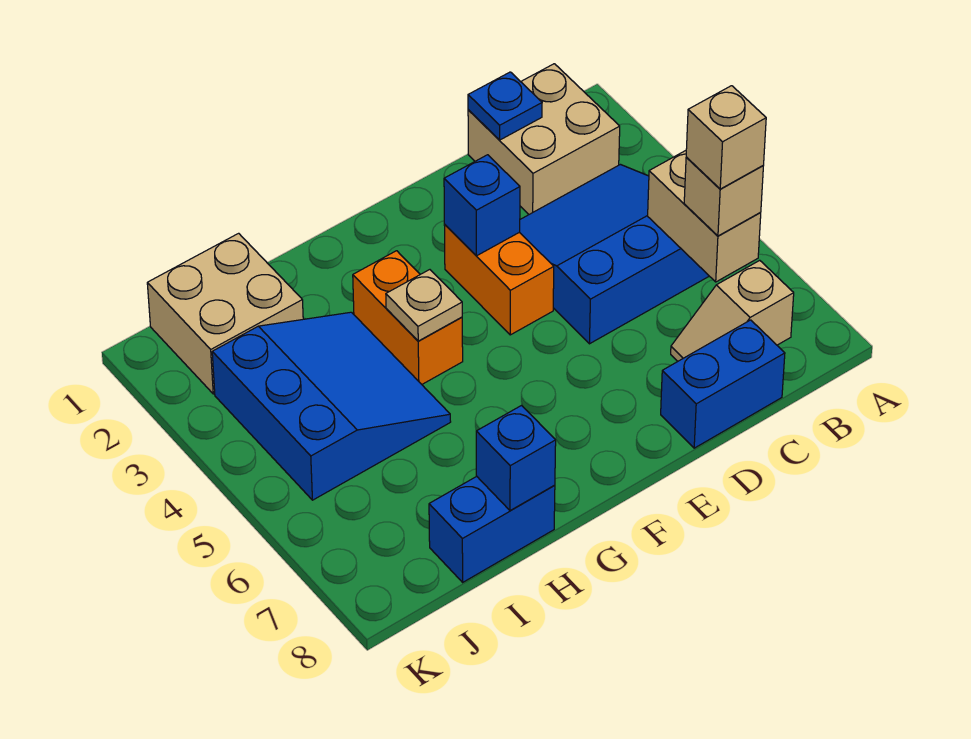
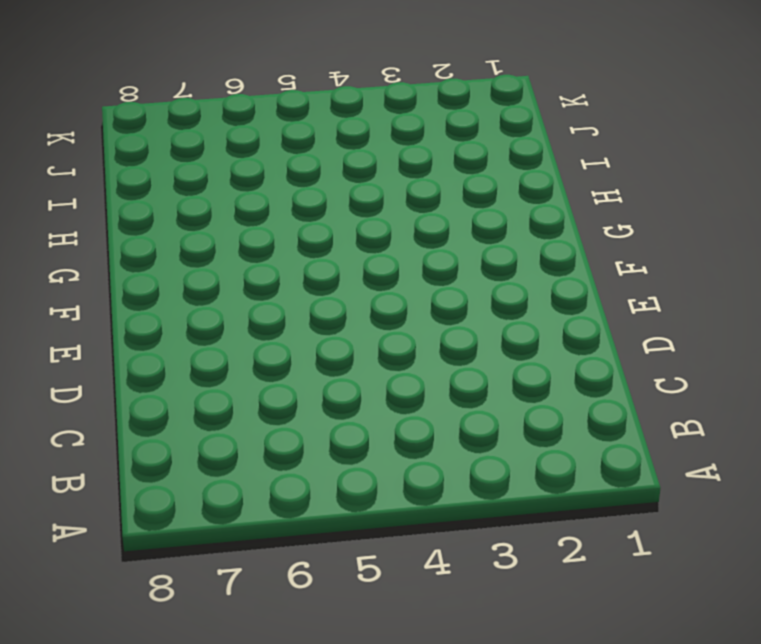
none -> tan 2x2 brick [468,64,620,214]
none -> blue 3x3 slope [520,165,709,344]
none -> tan 1x2 slope [671,260,794,361]

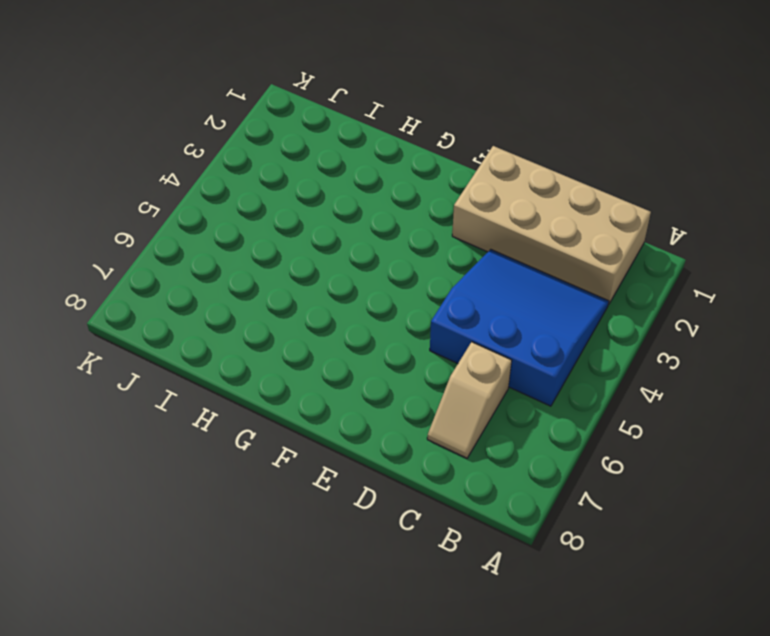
tan 2x4 brick [452,146,651,305] -> tan 2x2 brick [468,64,620,214]
tan 1x2 slope [427,342,512,458] -> tan 1x2 slope turned to [671,260,794,361]
none -> blue 1x2 brick [661,320,785,448]
none -> orange 1x2 brick [444,225,554,335]
none -> orange 1x2 brick [353,251,463,384]

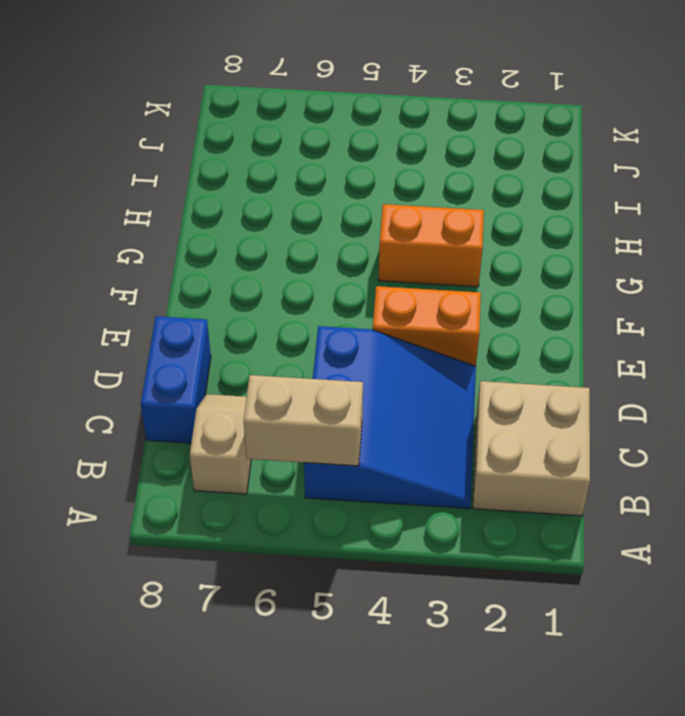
none -> blue 3x3 slope [212,312,451,500]
none -> blue 1x2 brick [429,476,555,582]
none -> tan 2x2 brick [147,233,303,394]

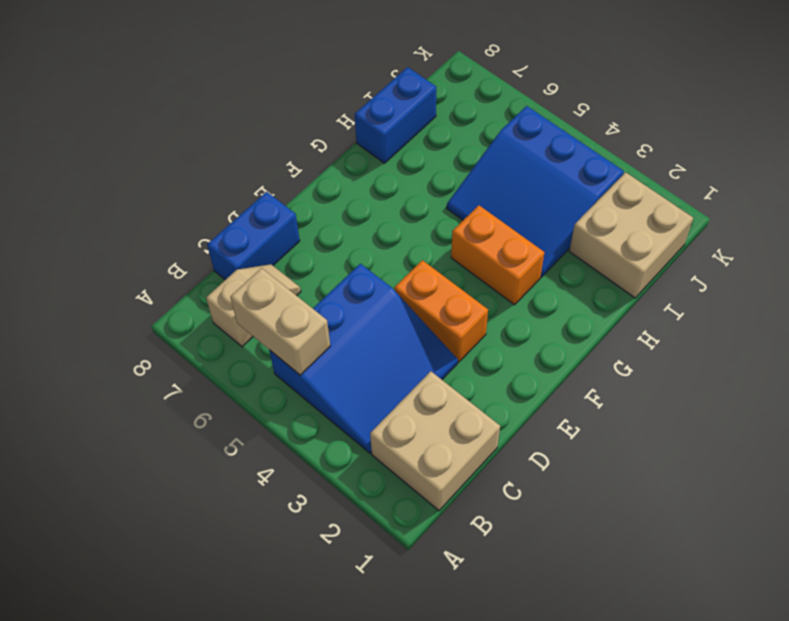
none -> blue 1x1 plate [468,72,542,140]
none -> blue 1x1 brick [444,155,520,256]
none -> tan 1x1 plate [386,270,462,341]

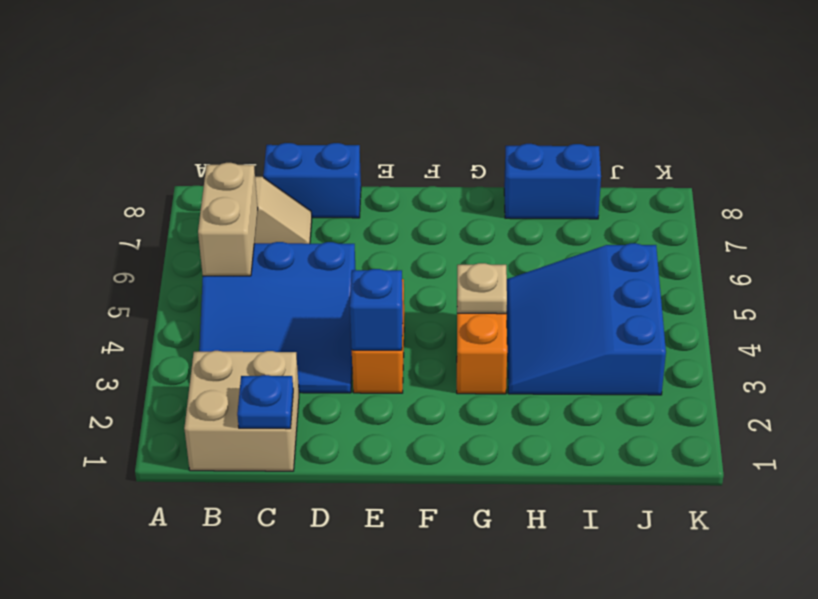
none -> tan 2x2 brick [147,233,303,394]
none -> blue 1x1 brick [476,406,556,511]
none -> tan 1x1 brick [684,157,763,236]

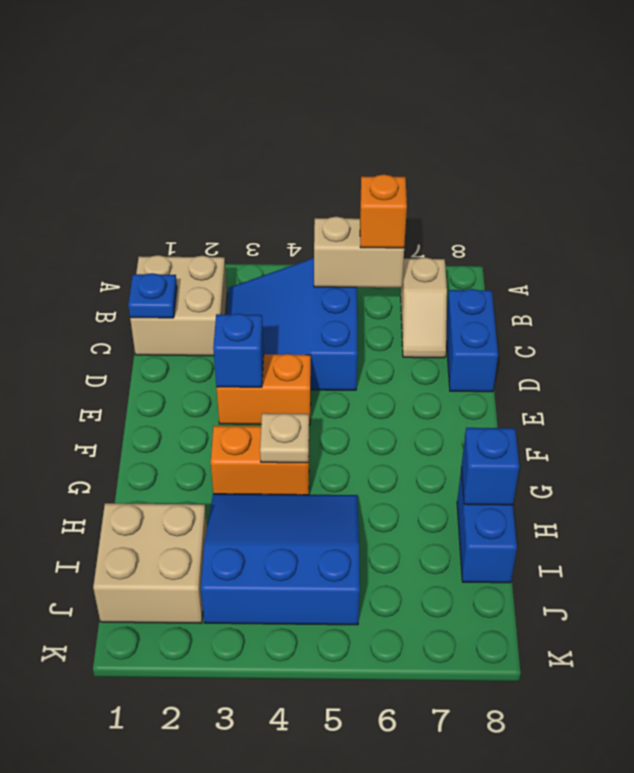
orange 1x1 brick [360,174,407,248] -> tan 1x1 brick [684,157,763,236]
none -> tan 1x1 brick [686,86,766,189]

